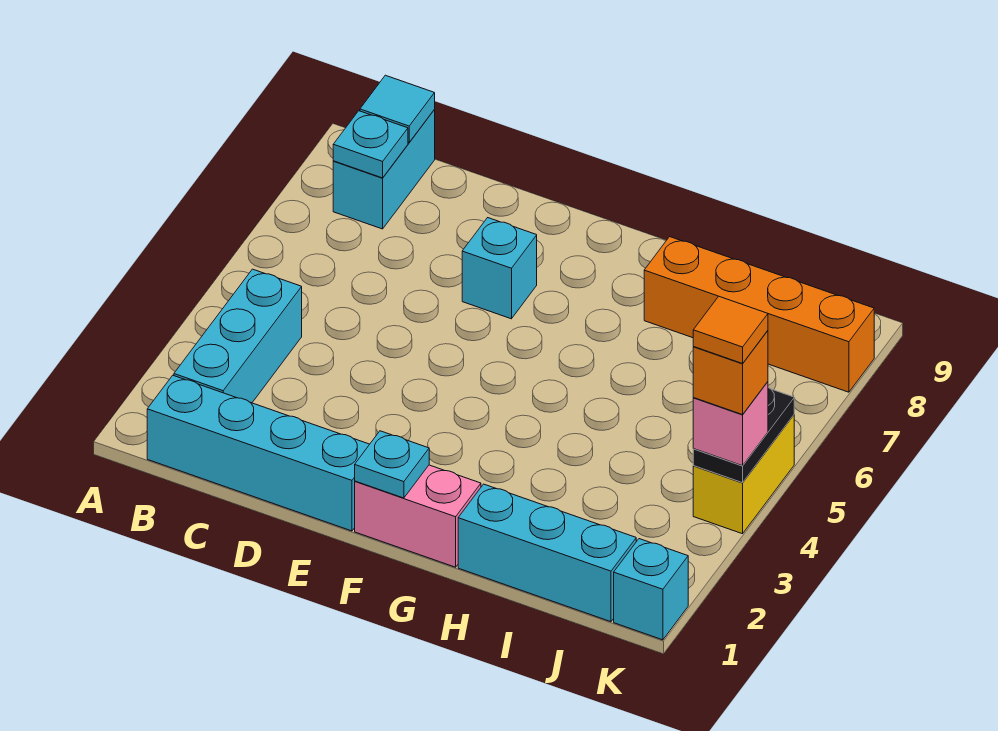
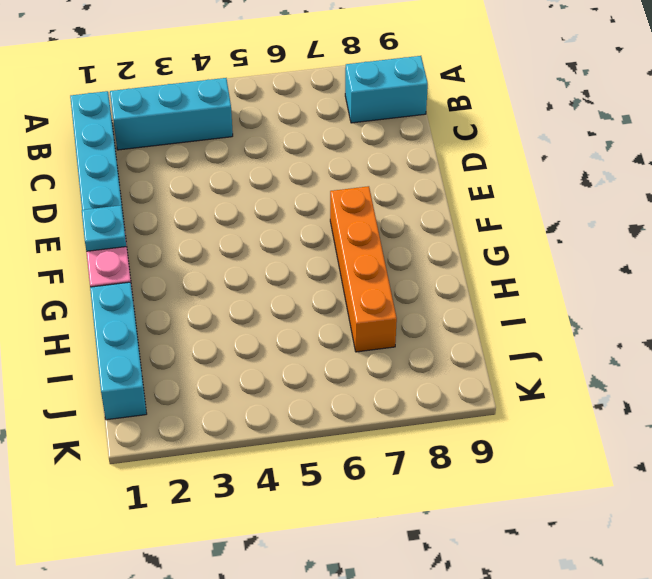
orange 1x4 brick [330,186,397,352] -> orange 1x4 brick moved to [644,237,874,392]
none -> cyan 1x1 brick [462,218,537,319]
none -> cyan 1x1 brick [614,539,688,640]
none -> yellow 1x2 brick [693,415,794,534]

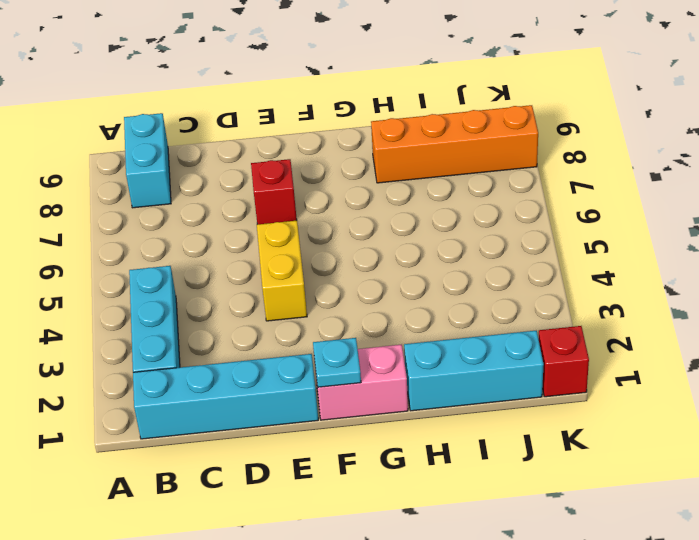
yellow 1x2 brick [257,221,307,321] -> yellow 1x2 brick moved to [693,415,794,534]
red 1x1 brick [251,159,297,224] -> cyan 1x1 brick [462,218,537,319]
red 1x1 brick [538,326,589,397] -> cyan 1x1 brick [614,539,688,640]
none -> cyan 1x1 plate [333,111,408,178]
none -> cyan 1x1 tile [360,75,435,142]
none -> black 1x2 plate [693,387,794,483]

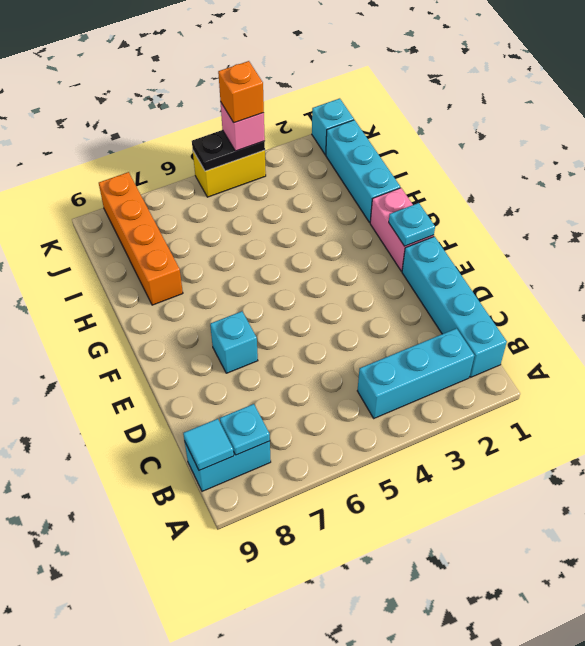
none -> orange 1x1 tile [693,296,768,364]

